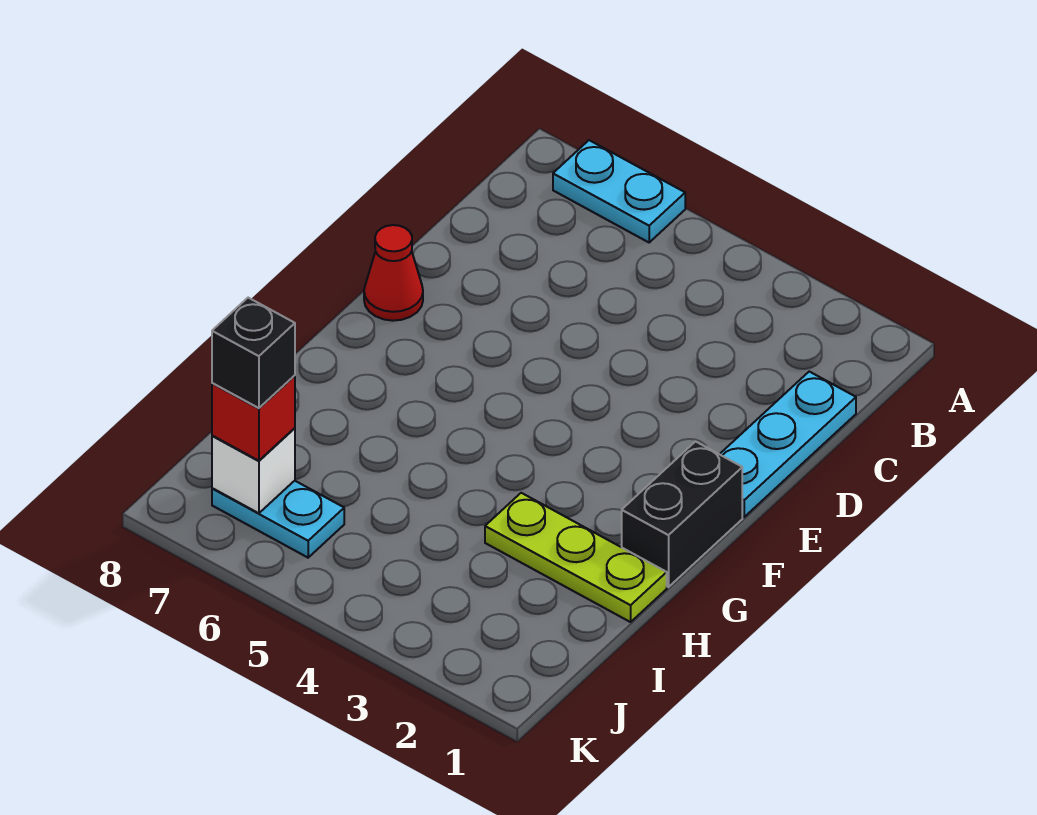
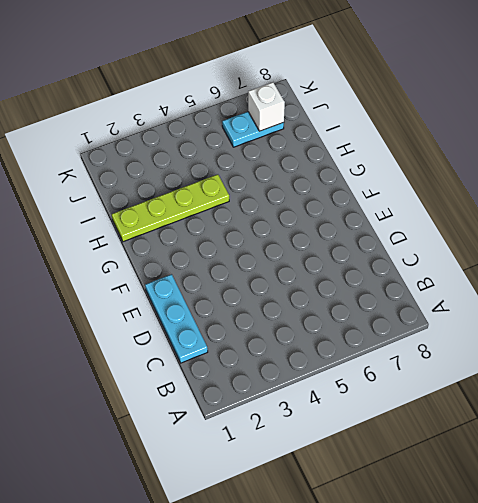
lime 1x4 plate [112,174,229,242] -> lime 1x3 plate [485,493,667,622]
none -> cyan 1x2 plate [553,140,685,242]
none -> red 1x1 cone [364,225,423,321]

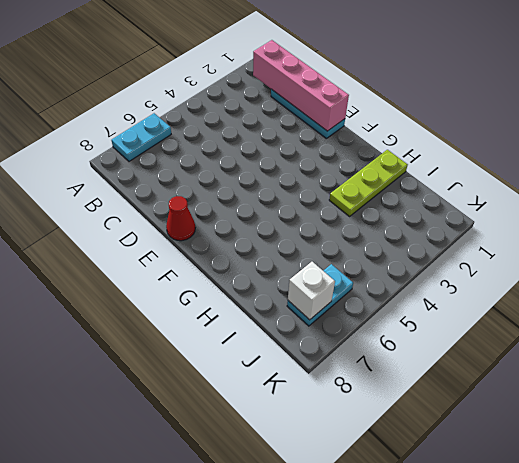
pink 1x4 brick [253,40,349,131] -> none
none -> black 1x2 brick [622,442,742,587]
none -> red 1x1 brick [212,375,295,461]

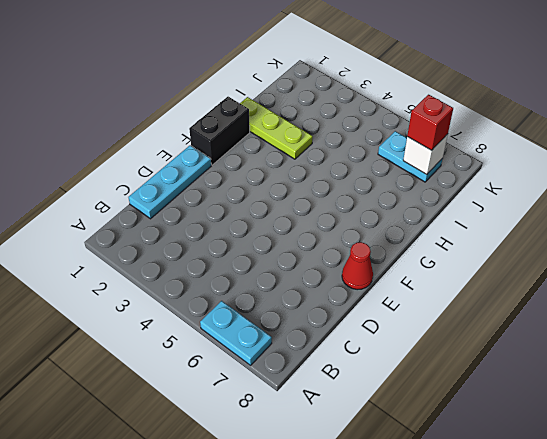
none -> black 1x1 brick [212,298,295,408]

